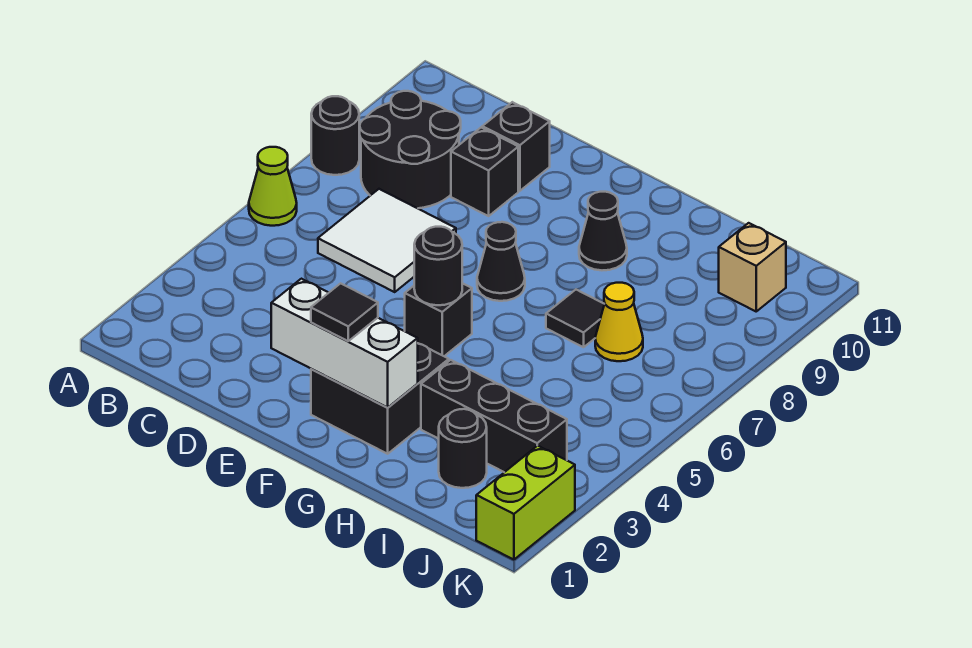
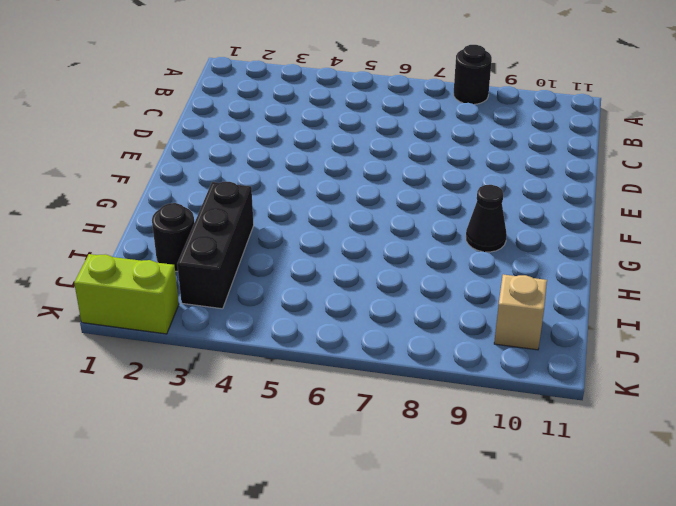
none -> lime 1x1 cone [249,147,297,226]
none -> black 2x2 round brick [360,91,461,208]
none -> white 2x2 tile [318,189,456,292]

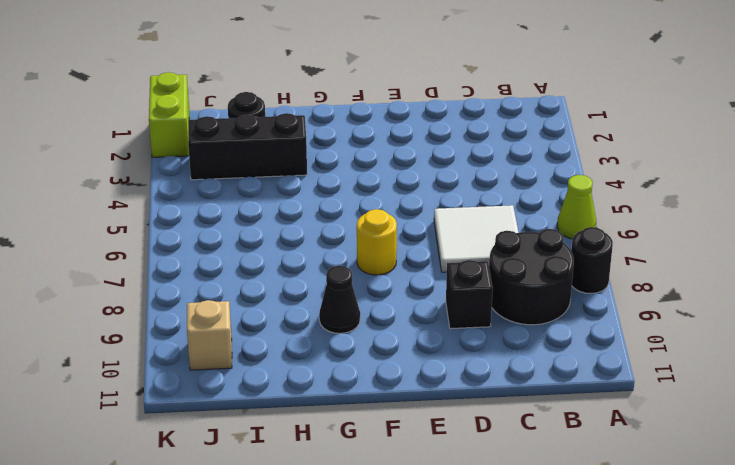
yellow 1x1 round brick [357,209,397,275] -> black 1x1 cone [477,222,525,301]
none -> black 1x1 brick [482,102,550,191]
none -> black 2x2 brick [311,344,449,454]
none -> black 1x1 brick [405,283,472,356]

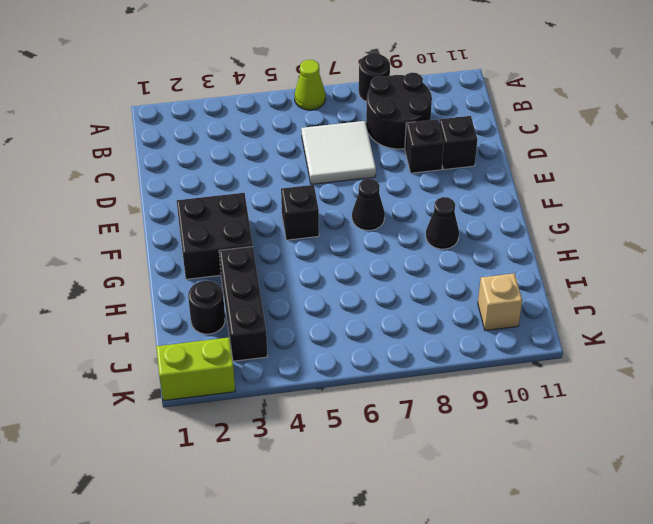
none -> black 1x1 tile [546,290,604,347]
none -> yellow 1x1 cone [595,283,643,361]
none -> white 1x3 brick [271,279,418,408]

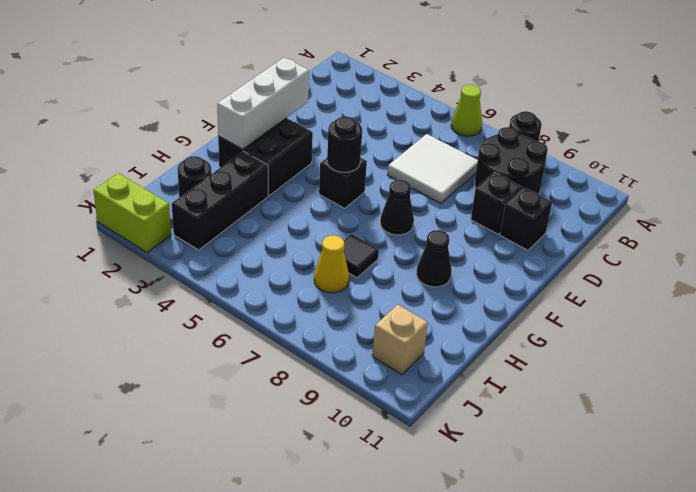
none -> black 1x1 tile [311,283,378,341]

